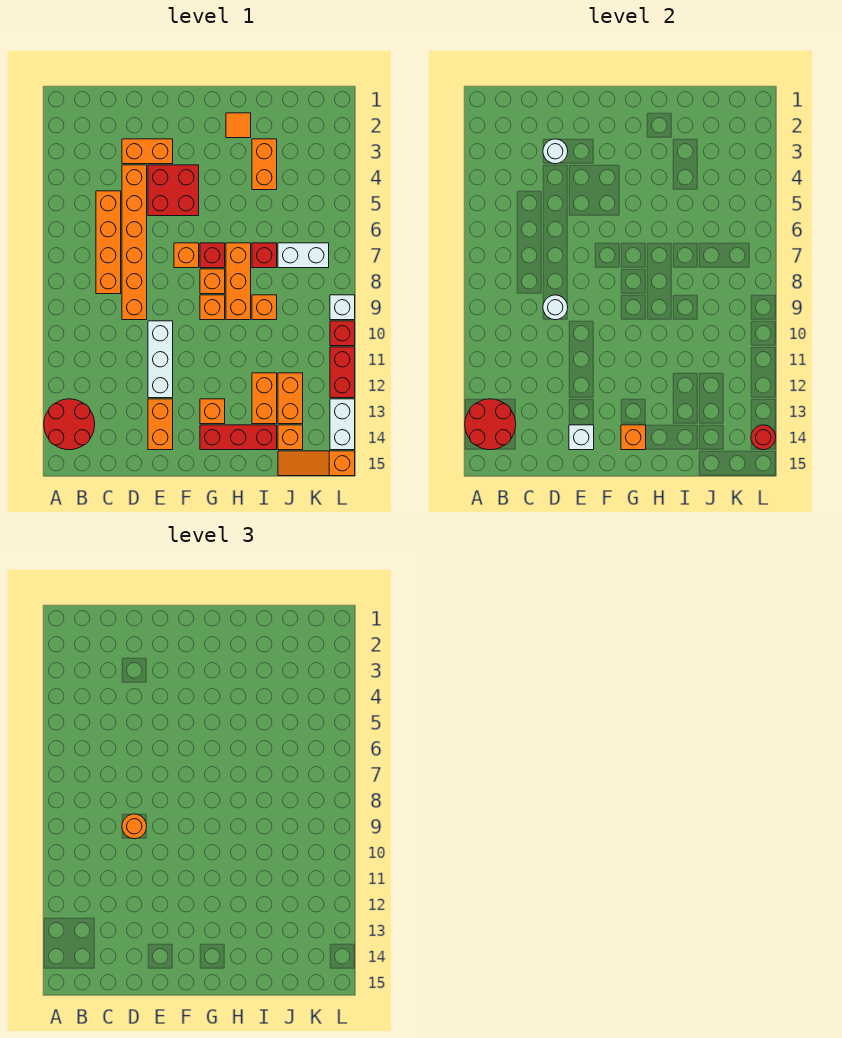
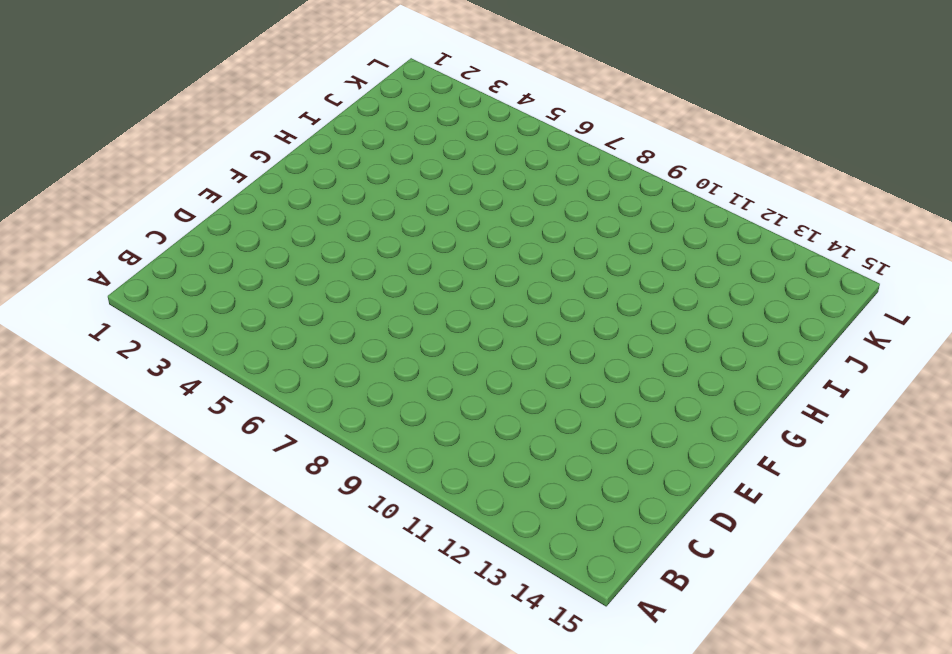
none -> red 2x2 round brick [44,399,95,450]
none -> orange 1x4 brick [96,191,121,294]
none -> orange 1x2 brick [122,139,173,164]
none -> orange 1x6 brick [122,165,147,320]

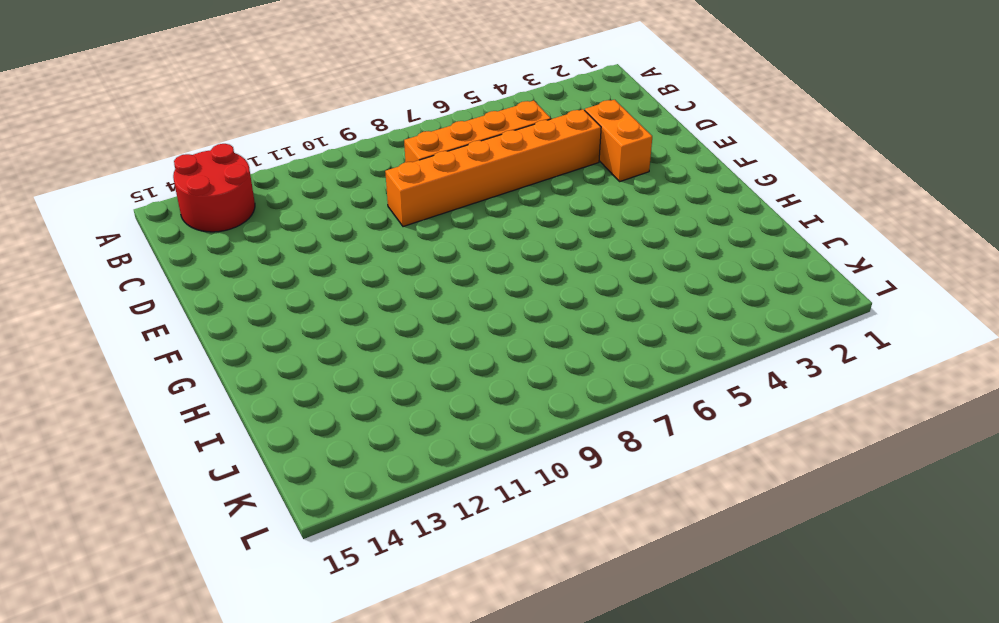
none -> red 2x2 brick [148,165,199,216]
none -> white 1x3 brick [148,321,173,398]
none -> orange 1x2 brick [148,399,173,450]
none -> orange 1x1 brick [174,243,199,268]

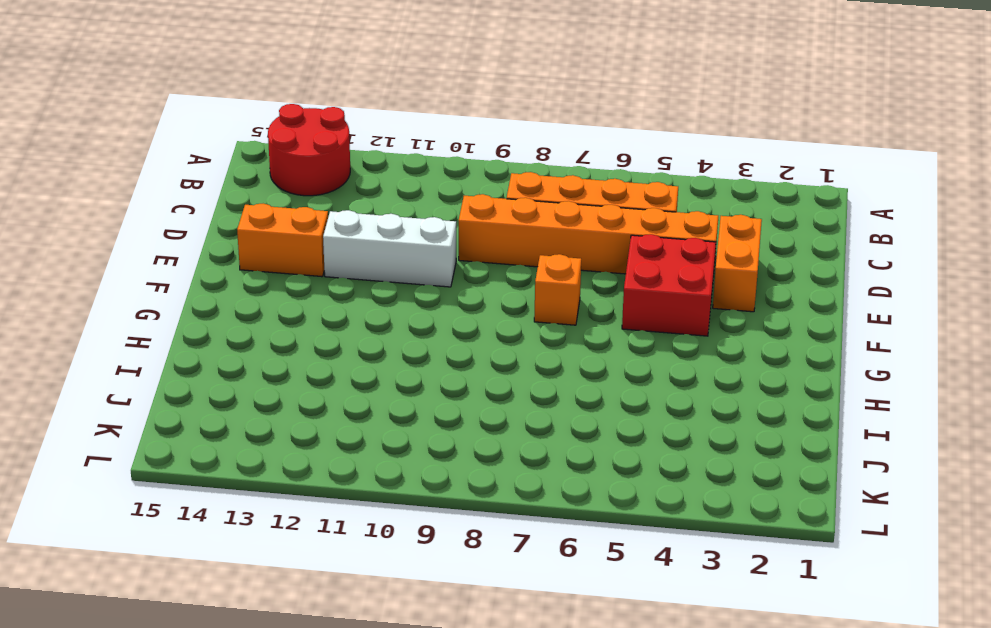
none -> red 1x1 brick [200,243,225,268]
none -> orange 1x1 brick [200,269,225,294]
none -> orange 1x1 brick [200,295,225,320]
none -> orange 1x1 brick [200,399,225,424]

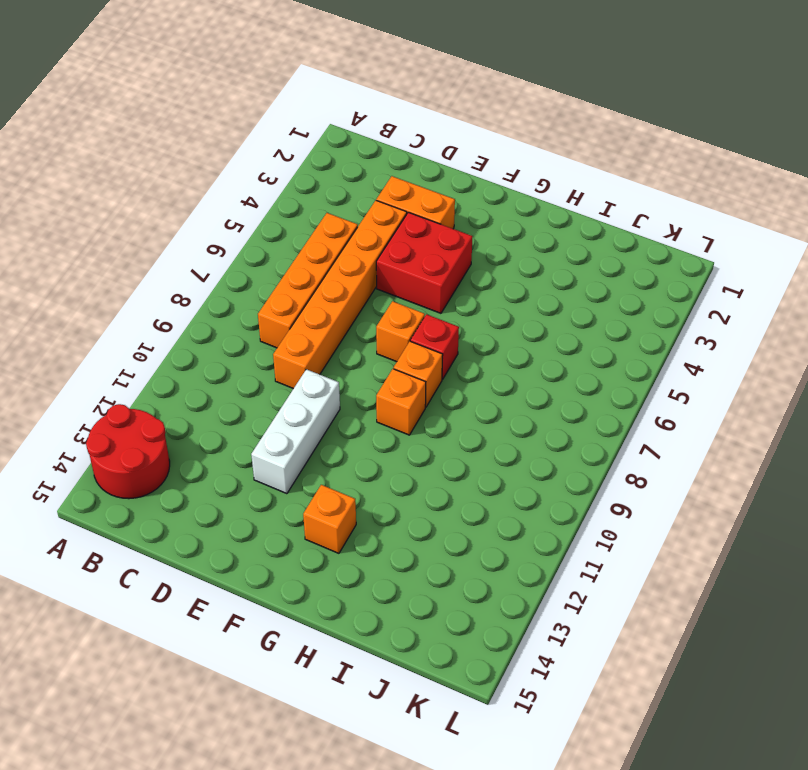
none -> orange 1x2 brick [148,399,173,450]
none -> red 1x3 brick [200,425,277,450]
none -> orange 1x1 tile [226,113,251,138]
none -> orange 1x3 brick [226,243,251,320]

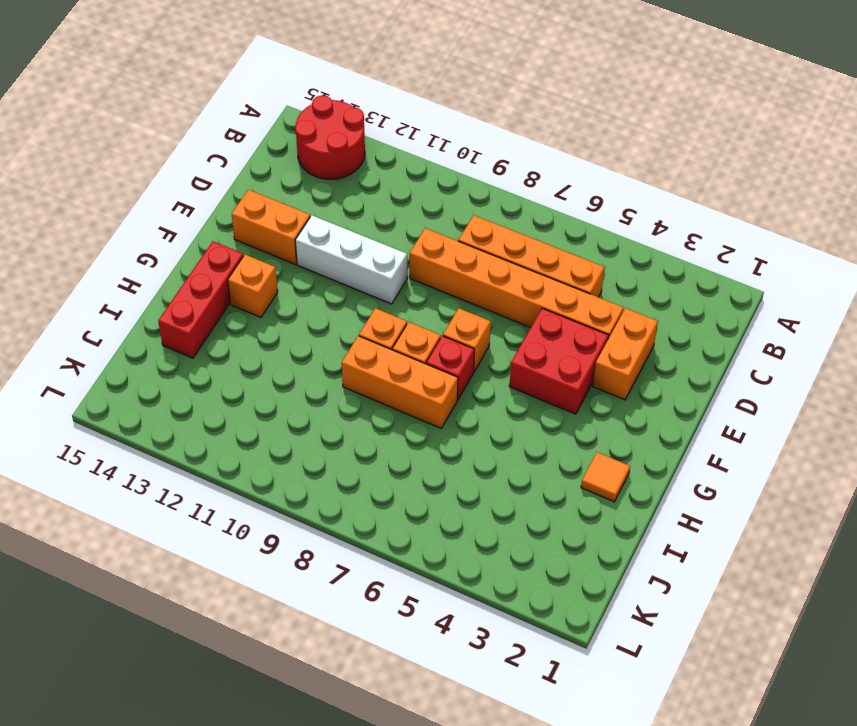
none -> orange 1x2 brick [252,139,277,190]
none -> red 1x1 brick [252,243,277,268]
none -> orange 1x1 brick [252,295,277,320]
none -> orange 1x2 brick [252,373,277,424]

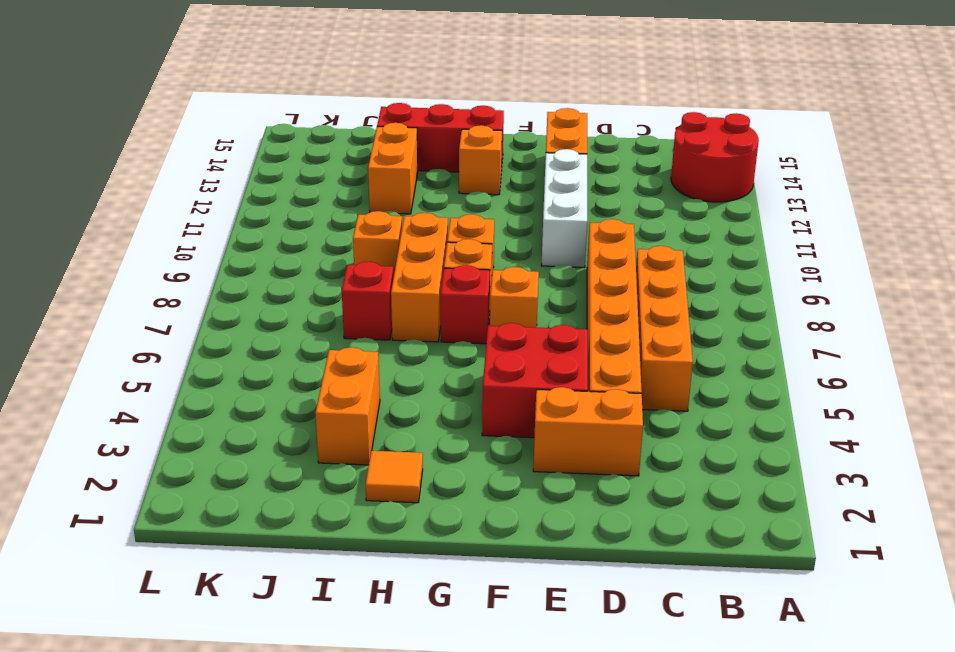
none -> white 1x2 brick [278,243,329,268]
none -> orange 1x2 brick [278,373,303,424]
none -> orange 1x1 brick [278,425,303,450]
none -> orange 1x3 slope [278,451,355,476]

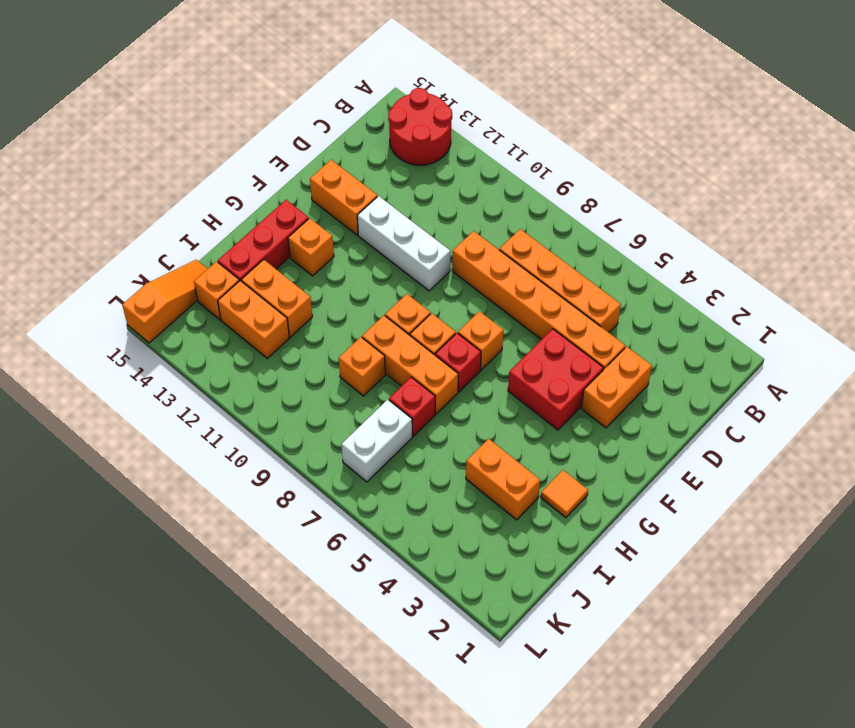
none -> white 1x1 brick [330,295,355,320]
none -> red 1x1 brick [330,321,355,346]
none -> red 1x2 brick [330,347,355,398]
none -> white 1x2 brick [330,399,355,450]

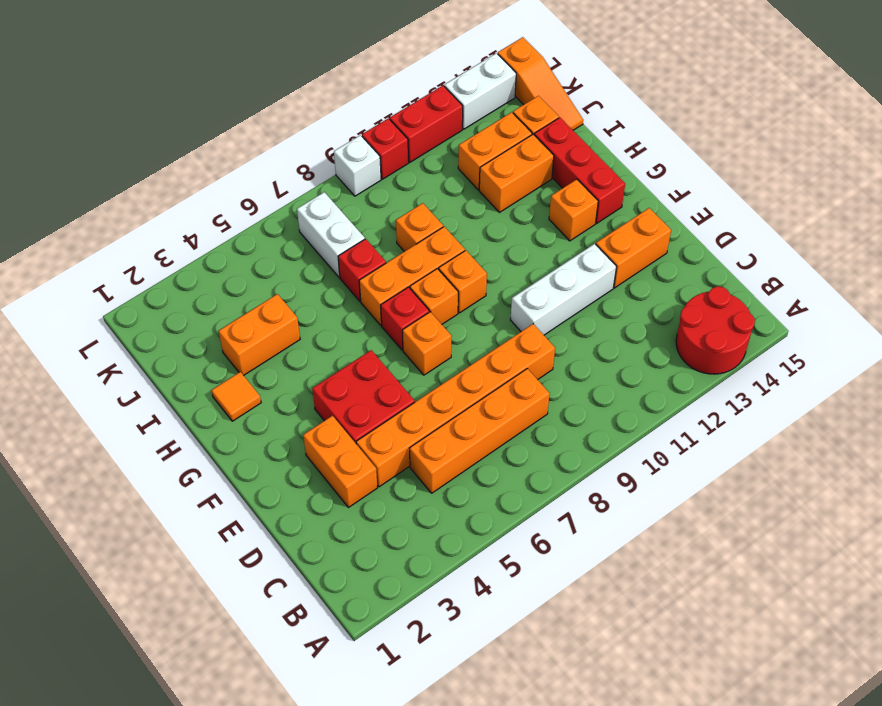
none -> red 2x2 round brick [465,399,516,450]
none -> white 1x1 round brick [543,139,568,164]
none -> white 1x1 round brick [543,295,568,320]
none -> white 1x1 brick [569,425,594,450]

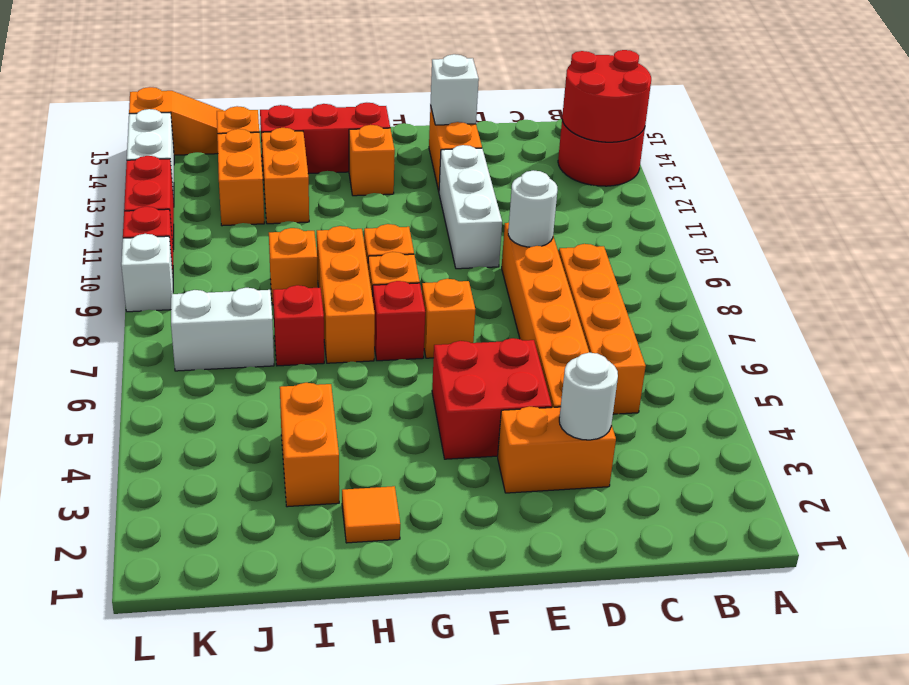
none -> orange 1x1 brick [621,425,646,450]
none -> red 1x1 round brick [751,425,776,450]
none -> orange 1x1 round brick [122,814,147,839]

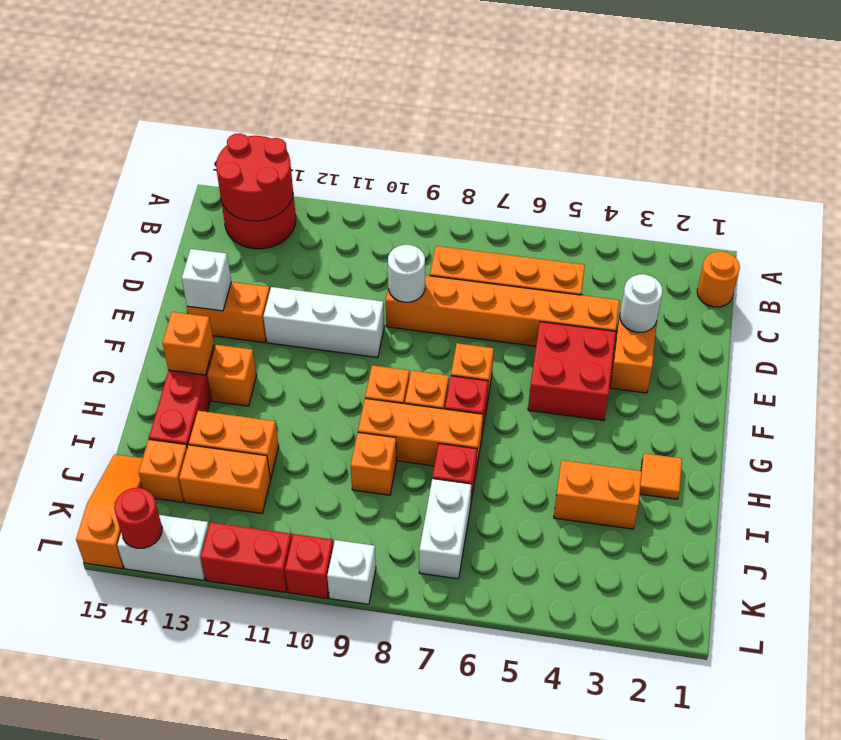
orange 1x1 round brick [697,252,740,307] -> orange 1x1 round brick moved to [122,814,147,839]

